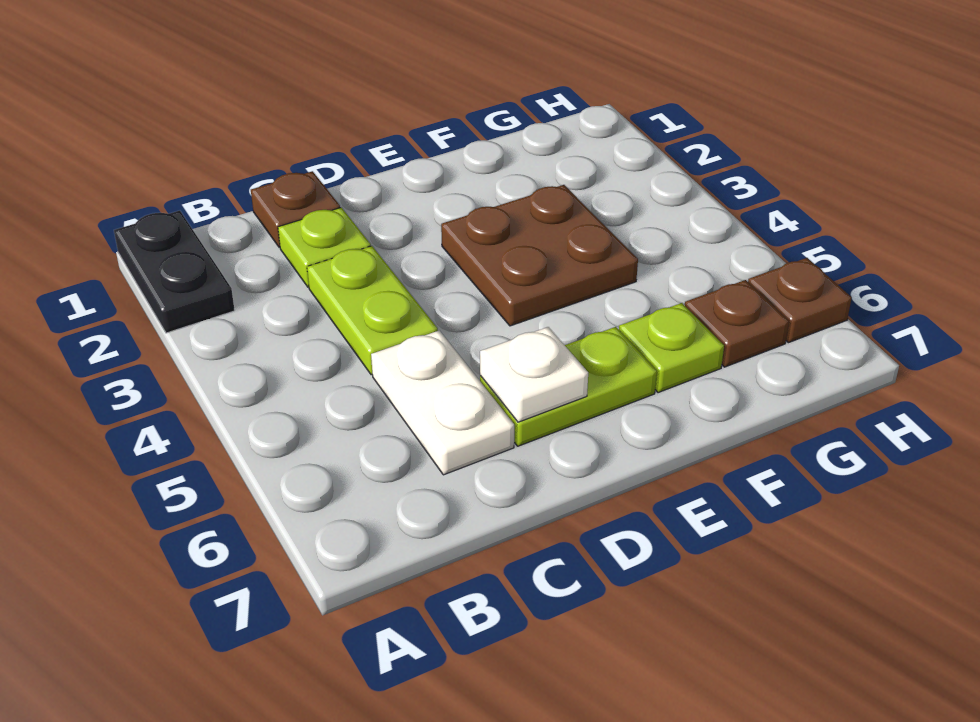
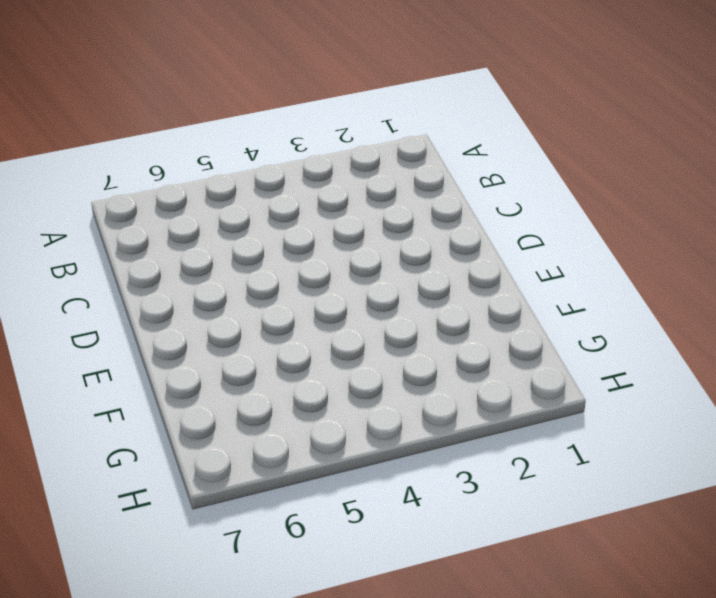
none -> black 1x2 plate [114,211,235,333]
none -> brown 1x1 plate [251,171,340,247]

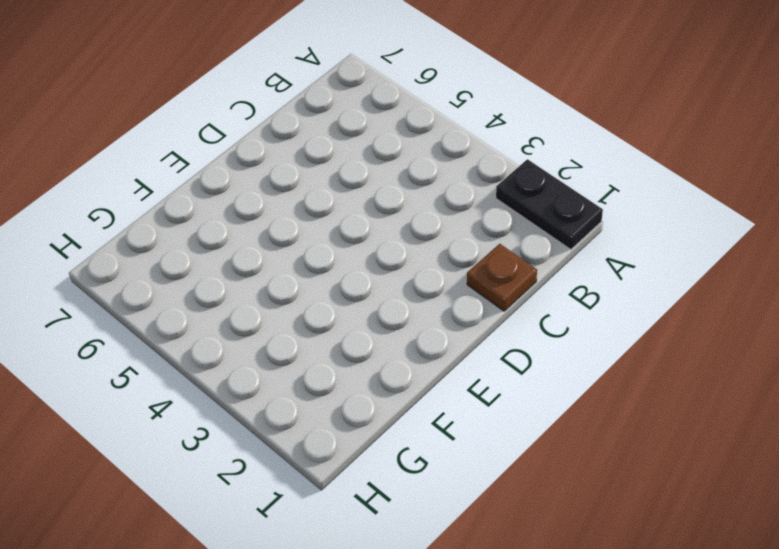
none -> lime 1x1 plate [278,207,371,287]
none -> lime 1x2 plate [307,246,438,375]

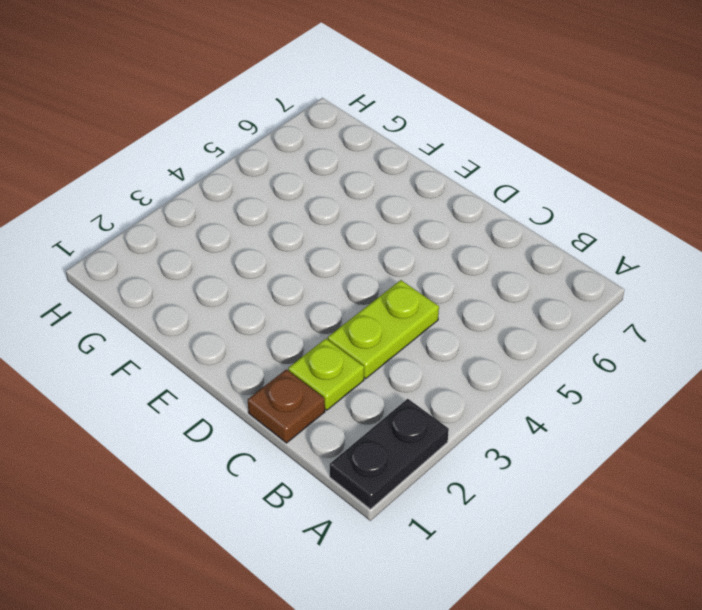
none -> white 1x2 plate [371,331,514,475]
none -> lime 1x2 plate [480,327,657,446]

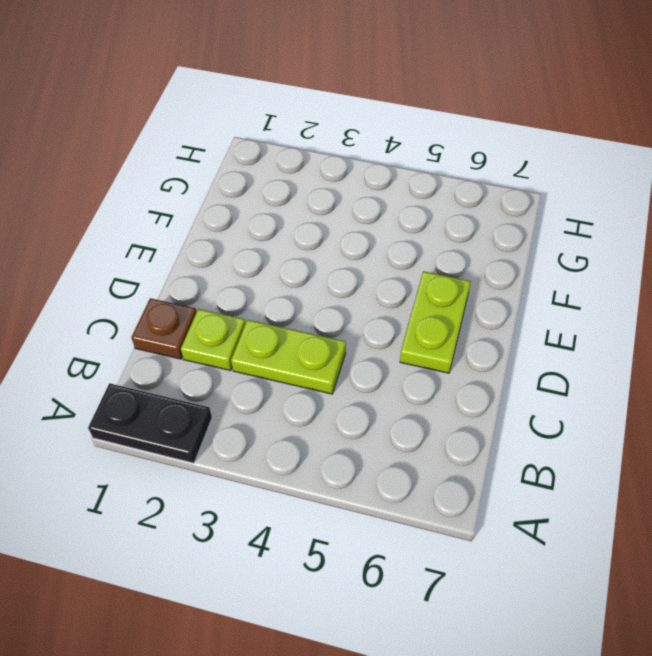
none -> white 1x2 plate [371,331,514,475]
none -> brown 2x2 plate [441,185,638,326]

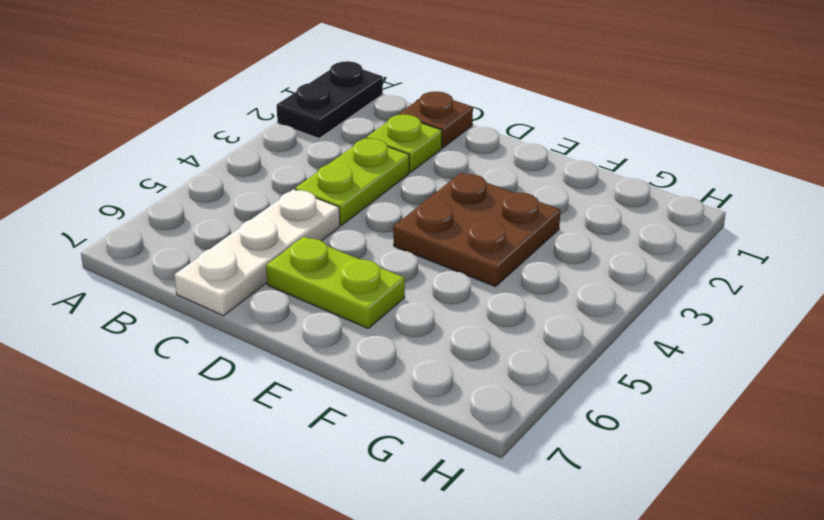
white 1x3 plate [174,189,340,316] -> white 1x2 plate [371,331,514,475]
none -> lime 1x1 plate [619,303,724,393]
none -> brown 1x1 plate [685,280,789,367]

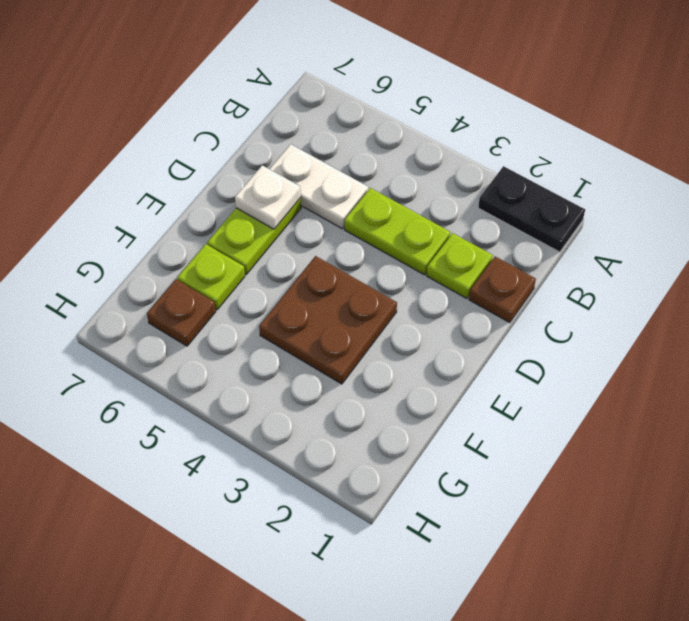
none -> brown 1x1 plate [748,258,852,343]

